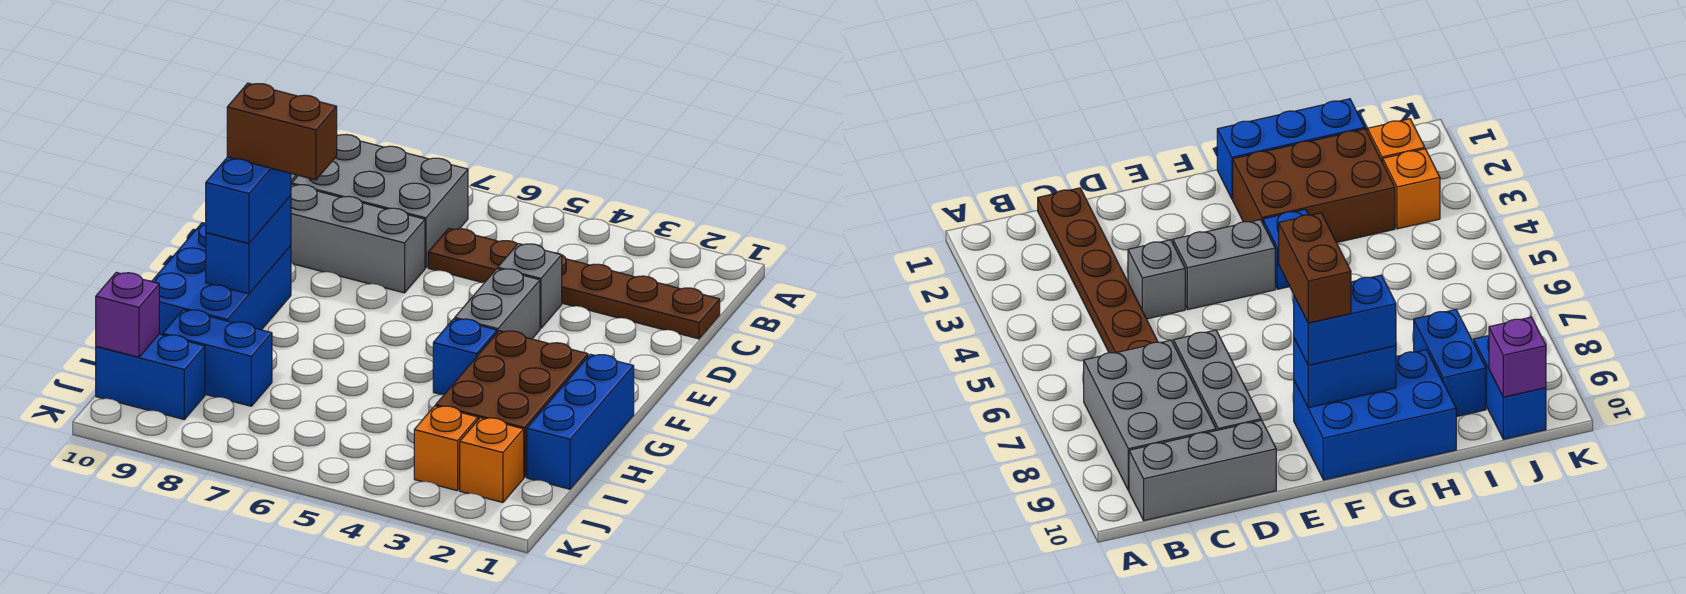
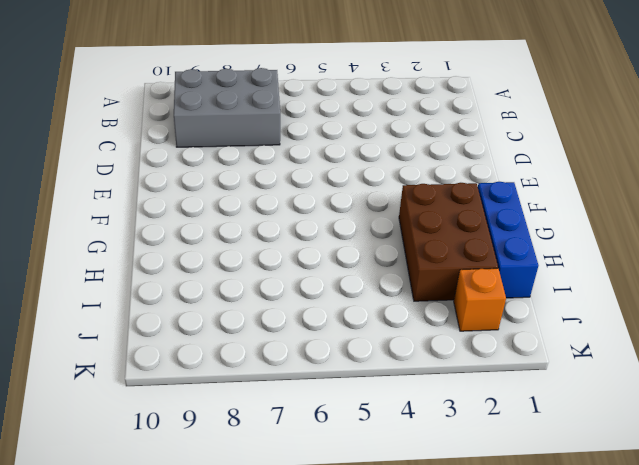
none -> grey 1x3 brick [1129,420,1276,521]
none -> brown 1x6 plate [428,229,720,339]
none -> grey 1x1 brick [498,244,562,328]

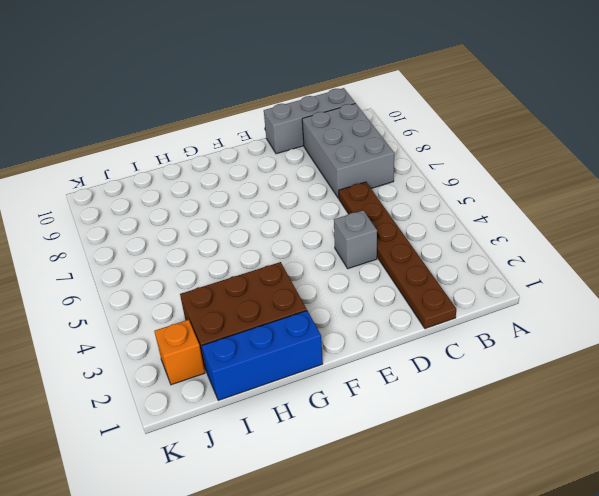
none -> grey 1x3 brick [291,184,425,293]
none -> grey 1x2 brick [455,269,540,339]
none -> blue 2x3 brick [152,223,291,335]

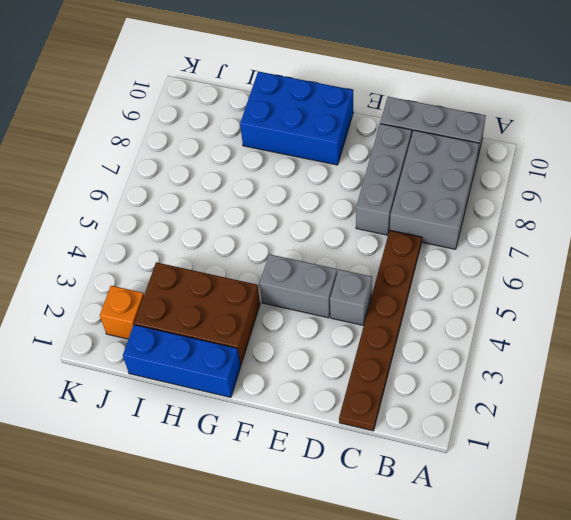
none -> blue 1x1 brick [433,319,497,395]
none -> blue 1x2 brick [163,310,272,406]
none -> orange 1x1 brick [414,406,478,491]

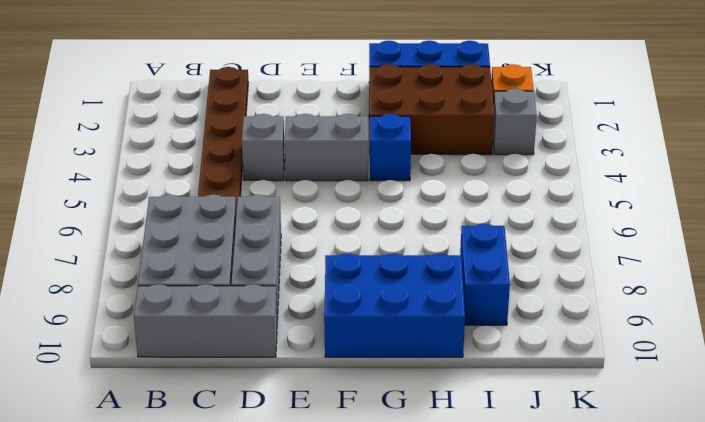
grey 1x1 brick [493,89,537,155] -> orange 1x1 brick [414,406,478,491]
none -> blue 1x2 brick [96,334,205,419]
none -> blue 1x2 brick [206,195,291,294]
none -> purple 1x1 brick [96,272,159,357]

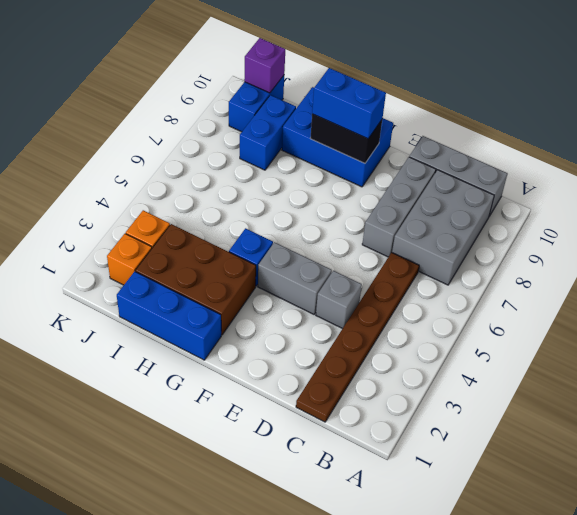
black 1x2 brick [310,114,382,163] -> blue 1x2 brick [206,195,291,294]
none -> brown 1x2 brick [227,83,337,180]

